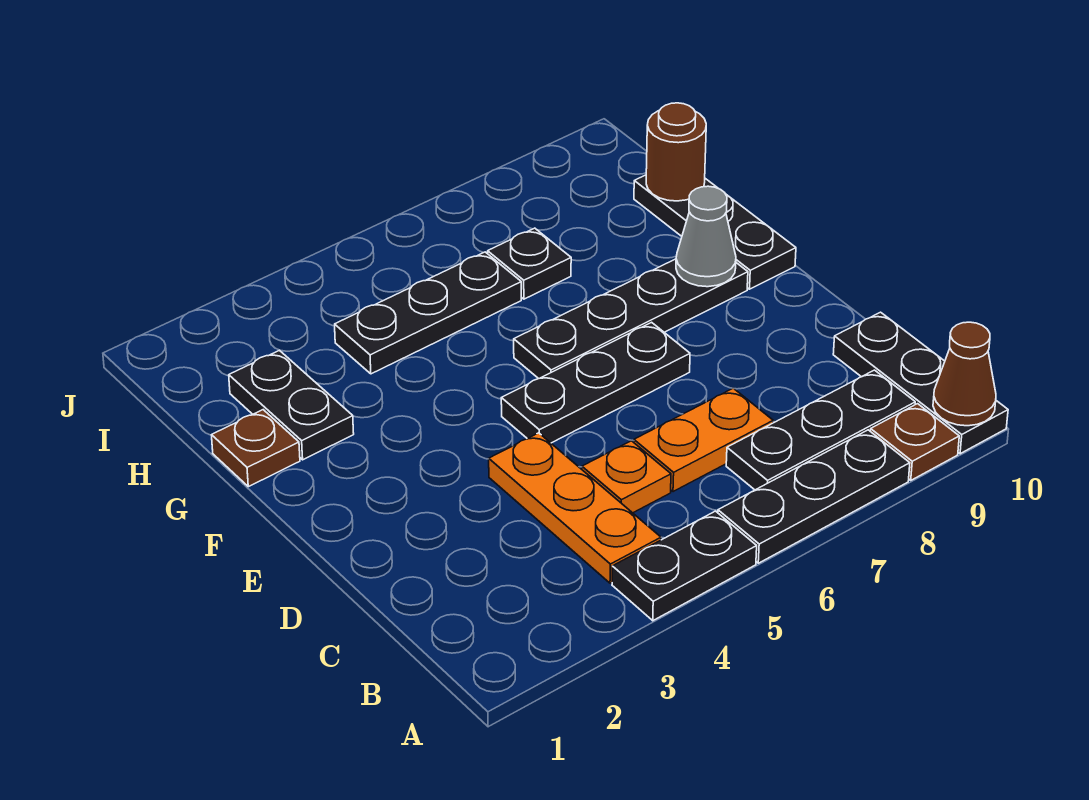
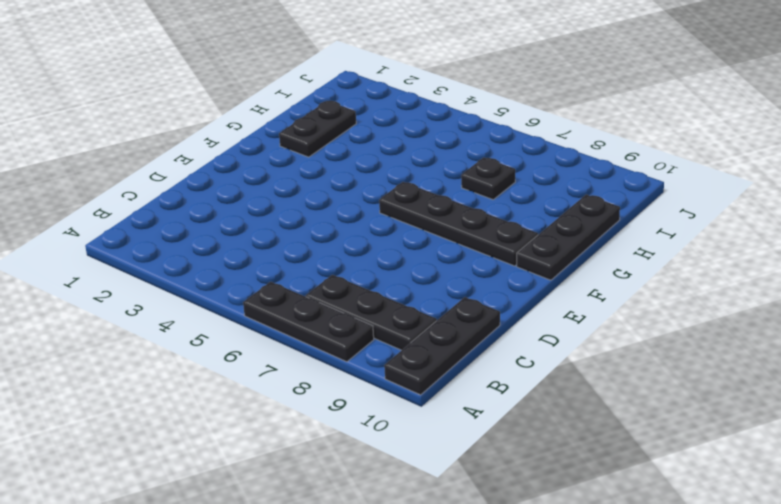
none -> black 1x2 plate [612,511,757,621]
none -> brown 1x1 plate [870,404,959,480]
none -> orange 1x3 plate [489,433,661,583]

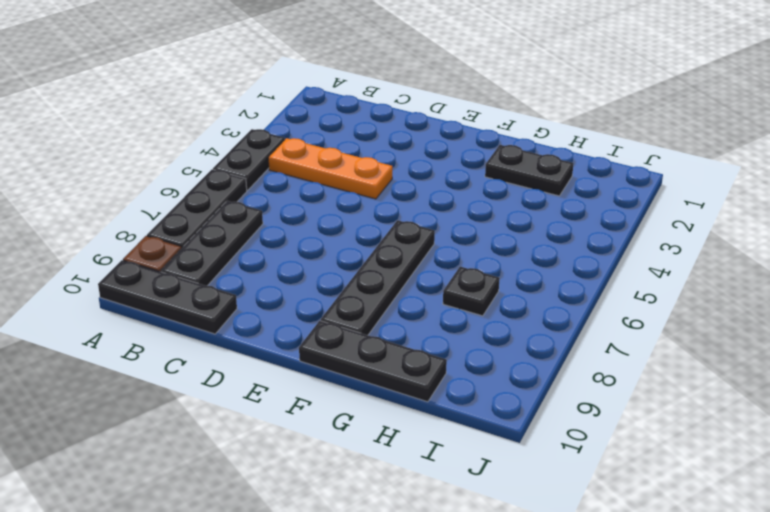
none -> orange 1x1 plate [582,441,671,513]
none -> orange 1x2 plate [634,388,773,492]
none -> black 1x3 plate [501,322,690,443]

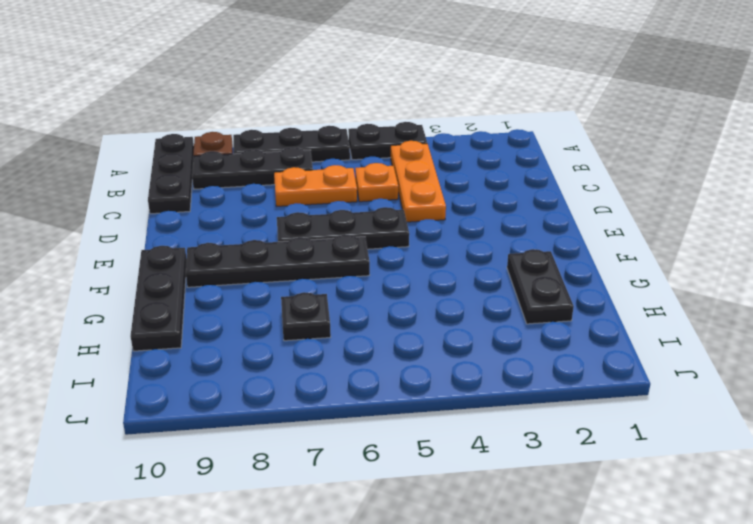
none -> brown 1x1 plate [212,410,300,487]
none -> black 1x3 plate [335,252,521,374]
none -> brown 1x1 cone [933,322,996,426]

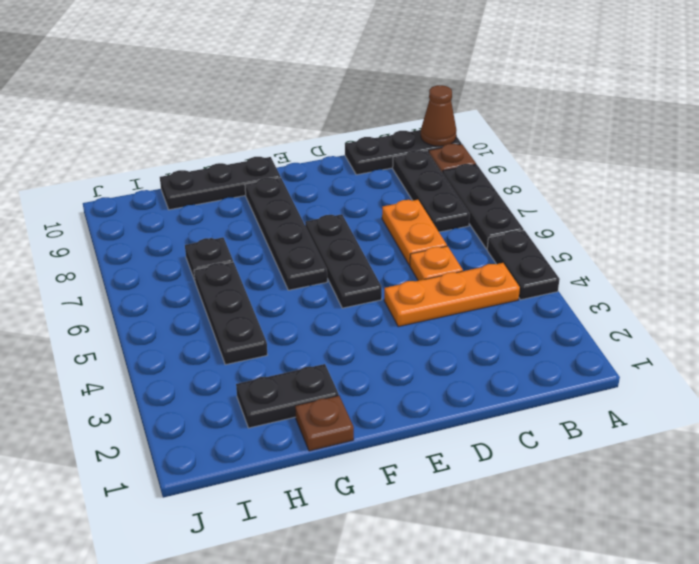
none -> grey 1x1 cone [676,186,736,287]
none -> brown 1x1 round brick [646,103,706,201]

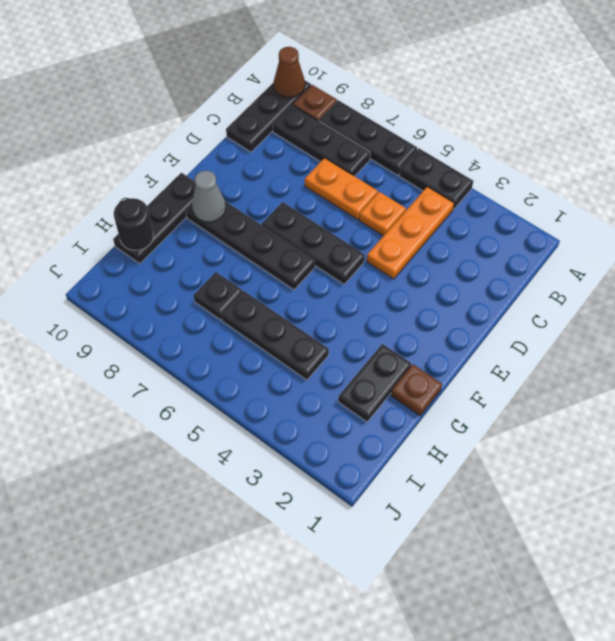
black 1x1 round brick [114,198,153,251] -> brown 1x1 round brick [646,103,706,201]

